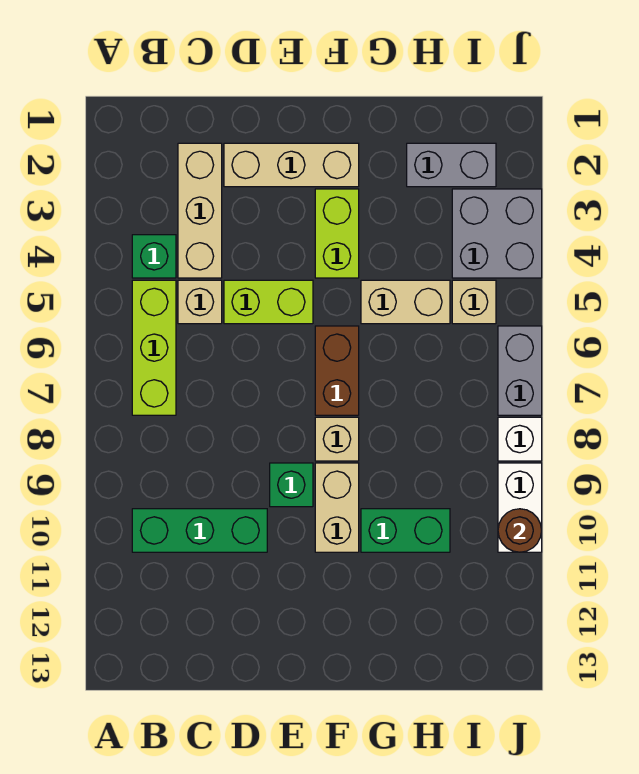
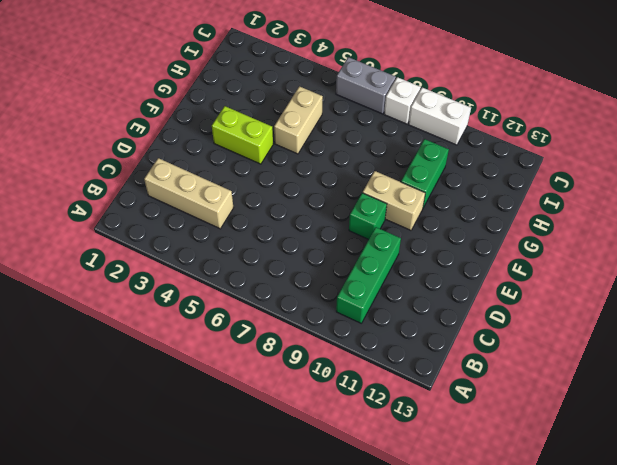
none -> green 1x1 brick [132,235,176,278]
none -> lime 1x3 brick [132,280,176,415]
none -> tan 1x1 brick [178,280,222,324]

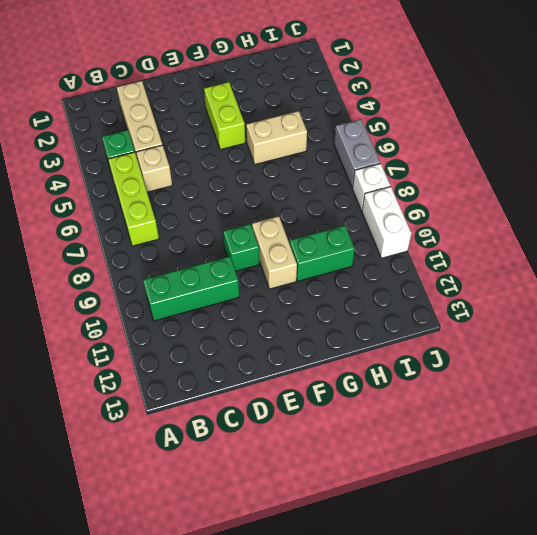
none -> tan 1x3 brick [224,143,359,187]
none -> lime 1x2 brick [224,280,313,324]
none -> brown 1x2 brick [315,326,359,415]

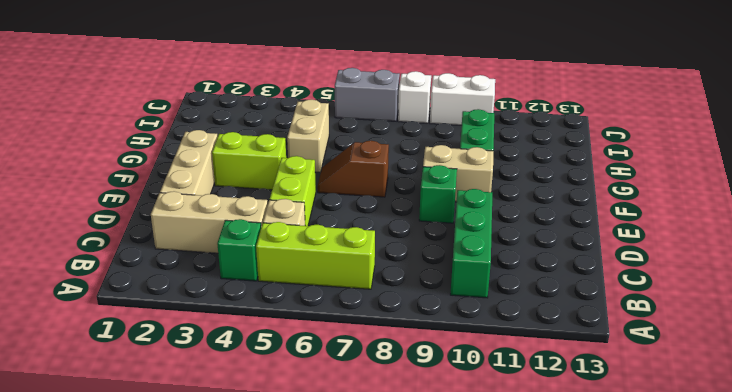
brown 1x2 slope [317,141,389,197] -> brown 1x2 brick [315,326,359,415]
none -> tan 1x1 brick [315,417,359,461]
none -> grey 1x2 brick [407,143,496,187]
none -> grey 2x2 brick [452,189,542,278]

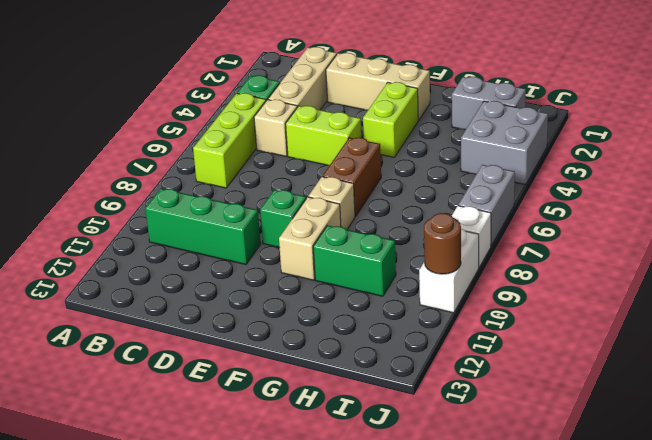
none -> tan 1x2 brick [361,280,450,324]
none -> tan 1x1 brick [452,280,496,324]

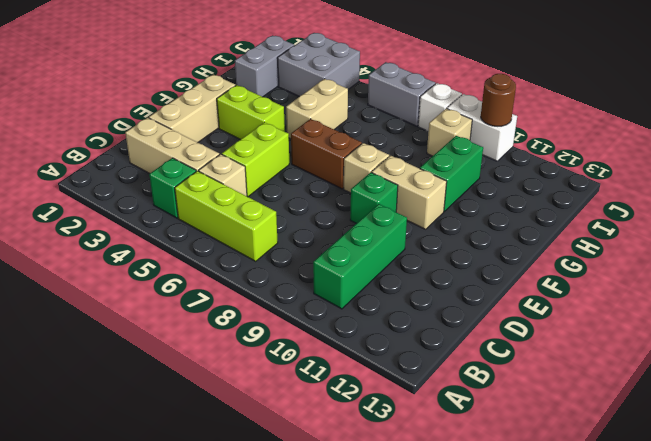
tan 1x1 brick [427,109,472,156] -> tan 1x1 brick moved to [452,280,496,324]

